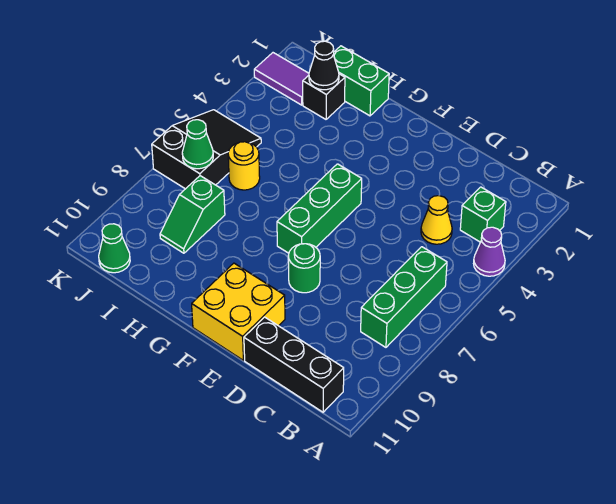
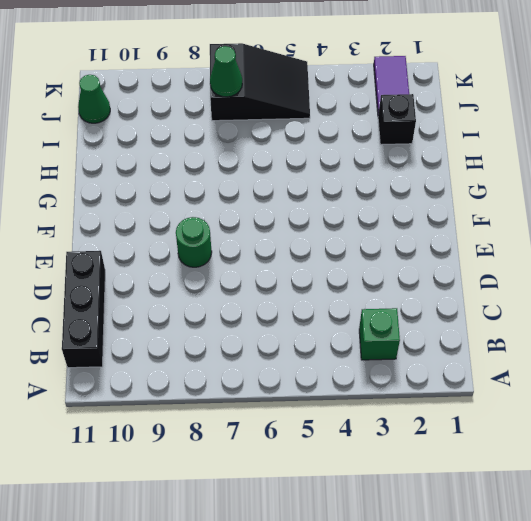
none -> purple 1x1 cone [474,227,505,276]
none -> green 1x3 brick [361,247,447,347]
none -> yellow 1x1 cone [421,196,452,244]

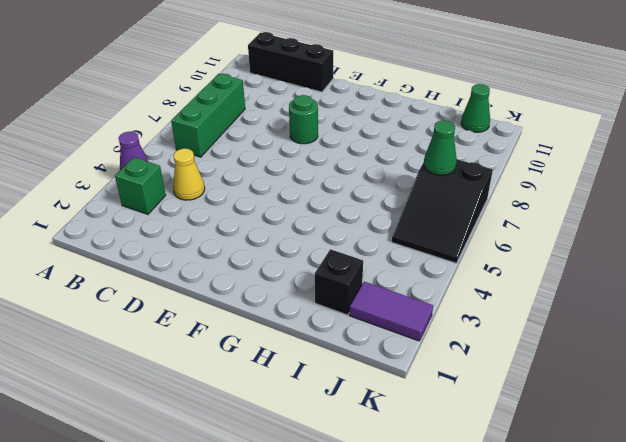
none -> yellow 2x2 brick [192,263,285,360]
none -> green 1x3 brick [277,164,362,253]
none -> green 1x2 brick [333,46,389,116]

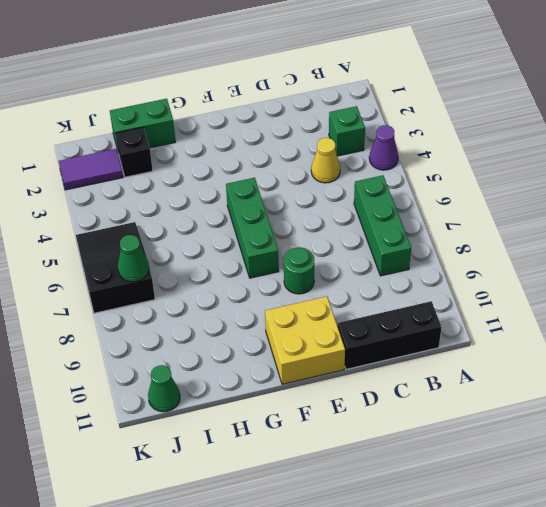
none -> yellow 1x1 round brick [228,142,260,190]
none -> green 1x2 slope [160,176,225,253]
none -> black 1x1 cone [309,41,339,90]

